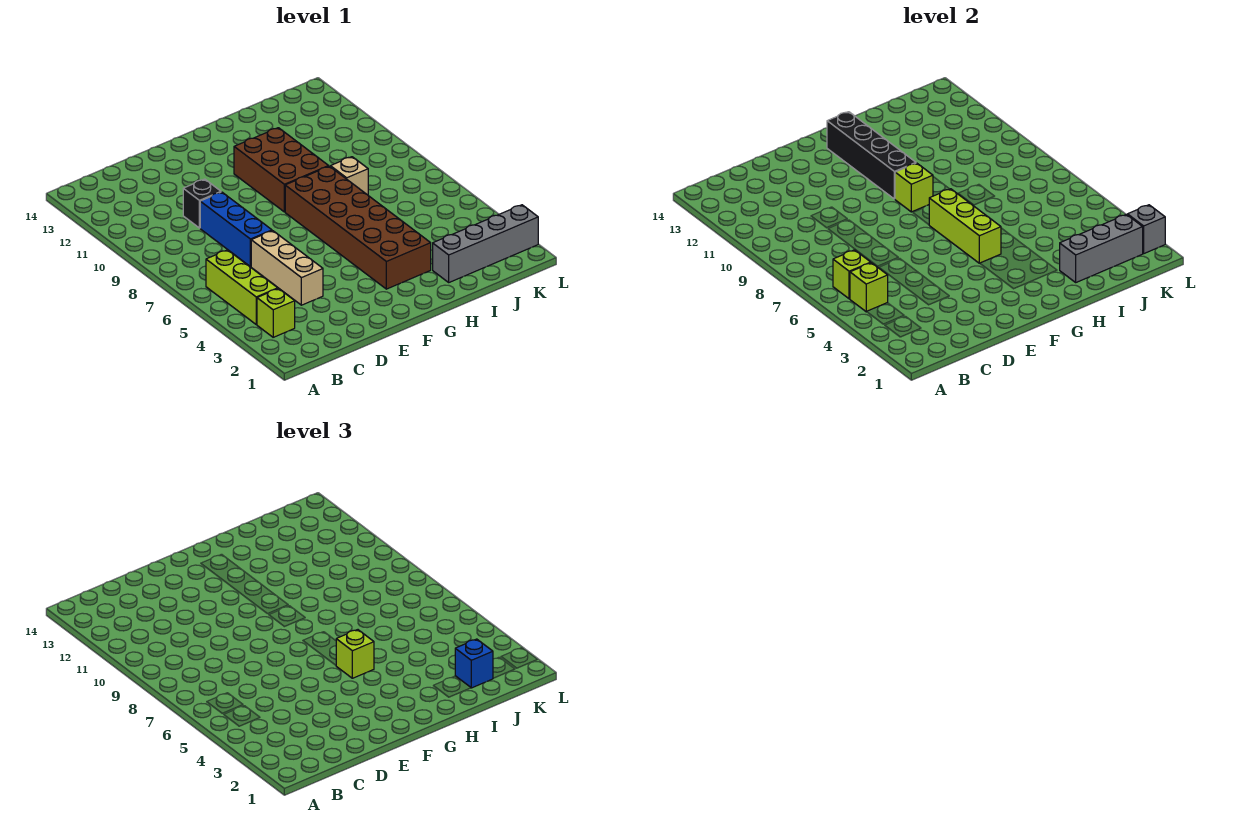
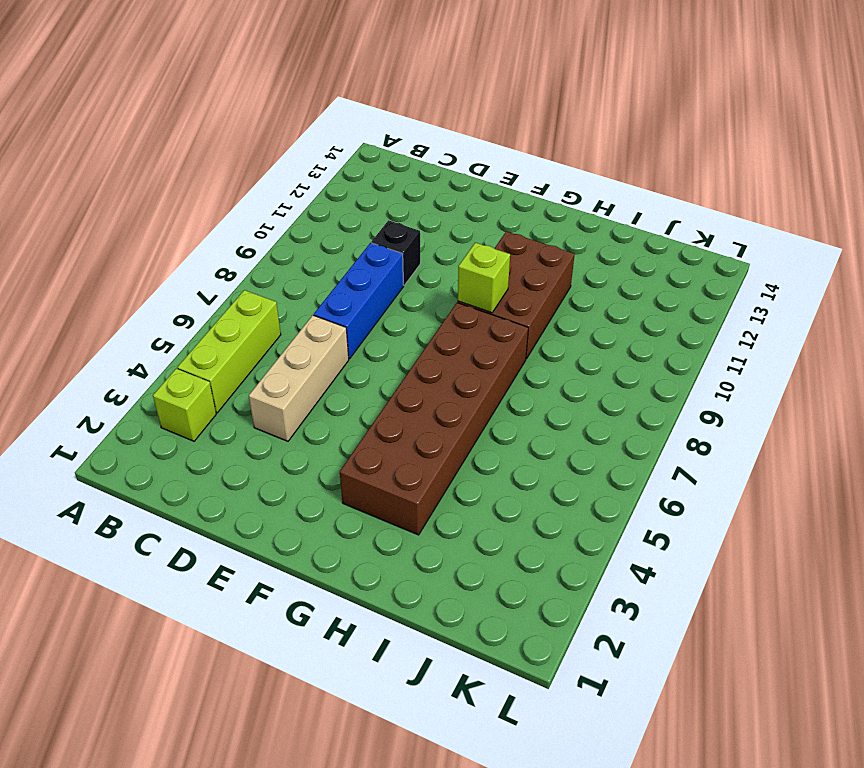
none -> grey 1x4 brick [433,205,538,282]
none -> tan 1x1 brick [330,157,368,195]
none -> lime 1x1 brick [850,263,888,312]

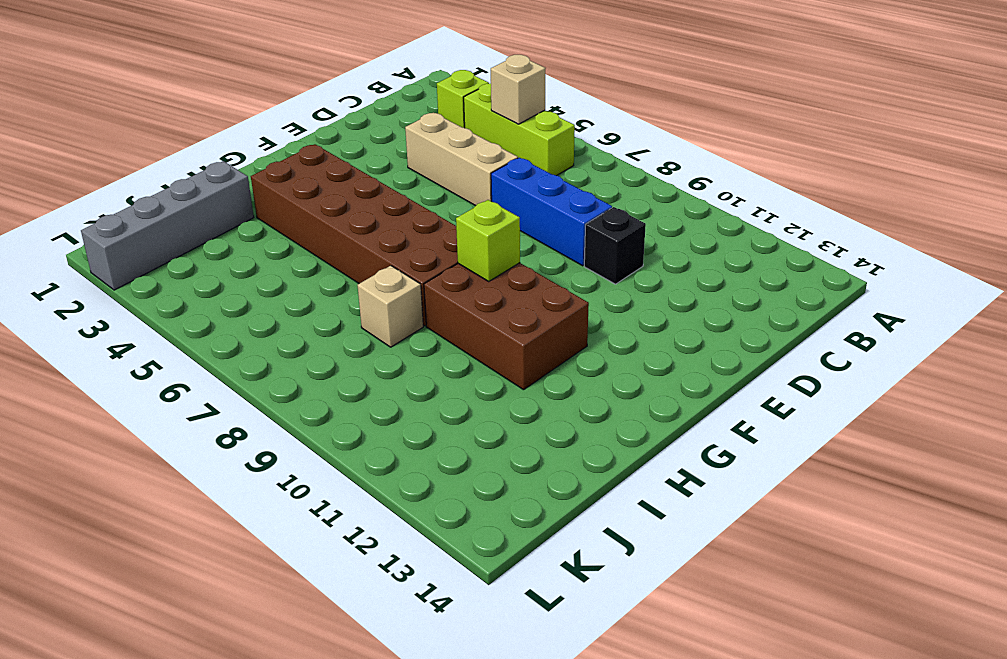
tan 1x1 brick [491,55,546,124] -> lime 1x1 brick [850,263,888,312]
none -> lime 1x1 brick [833,250,871,299]
none -> lime 1x3 brick [929,189,1001,263]
none -> black 1x4 brick [827,112,916,199]

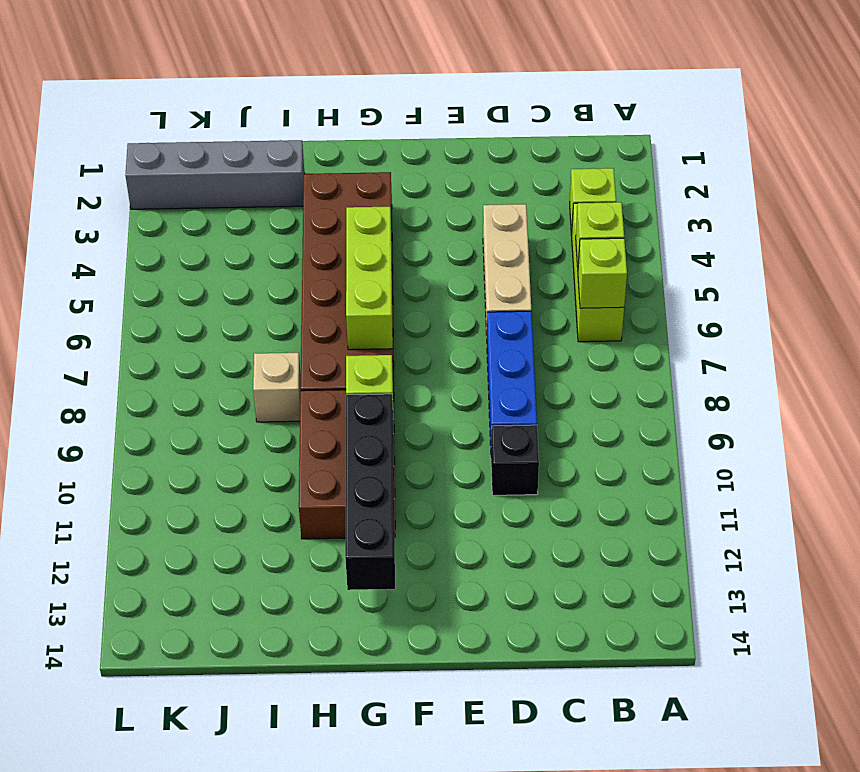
none -> grey 1x3 brick [1060,214,1143,282]
none -> grey 1x1 brick [1127,205,1165,254]
none -> lime 1x1 brick [336,630,374,678]

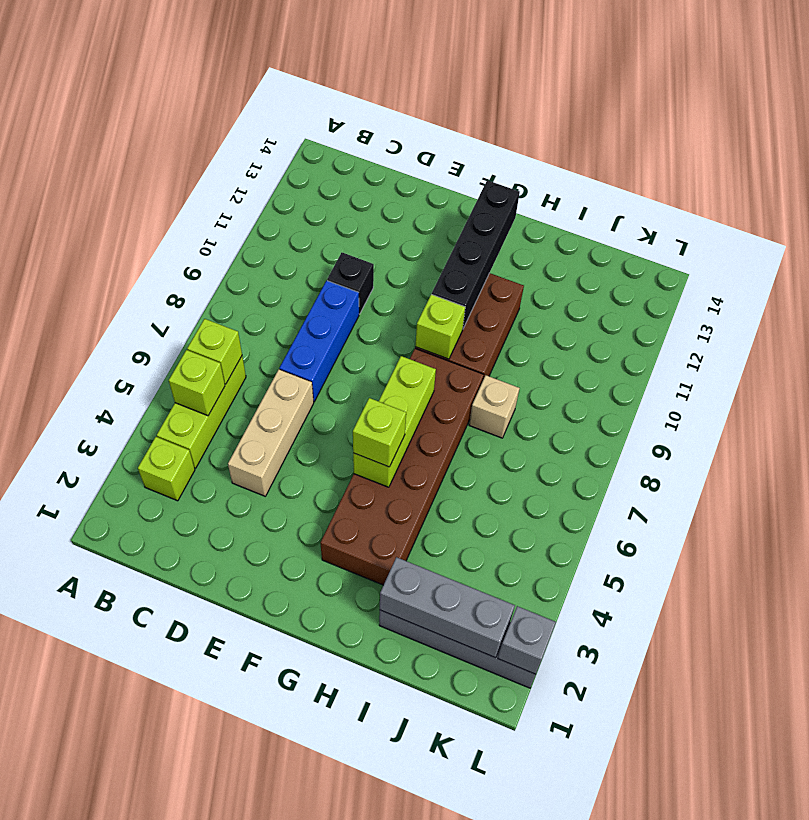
none -> blue 1x1 brick [455,639,493,688]

